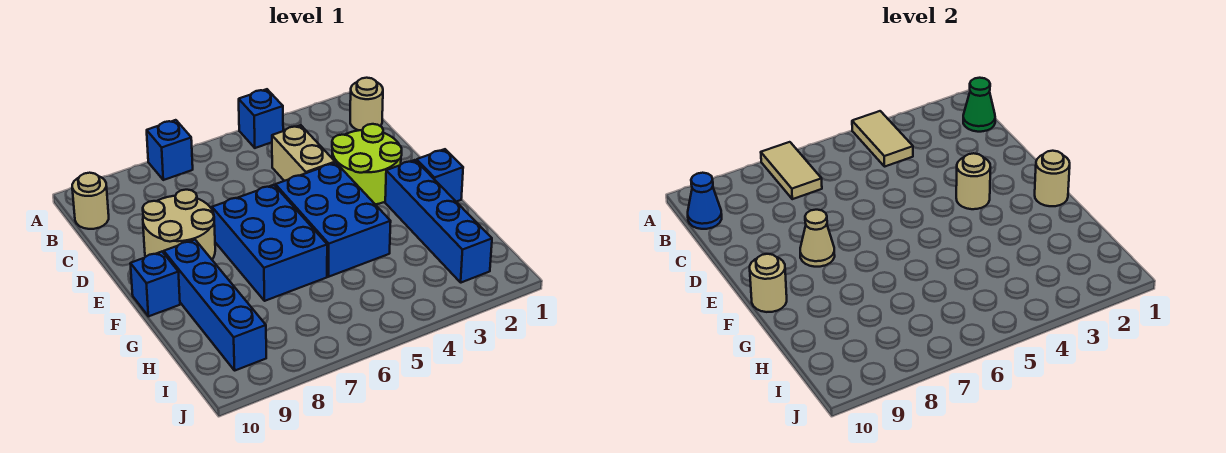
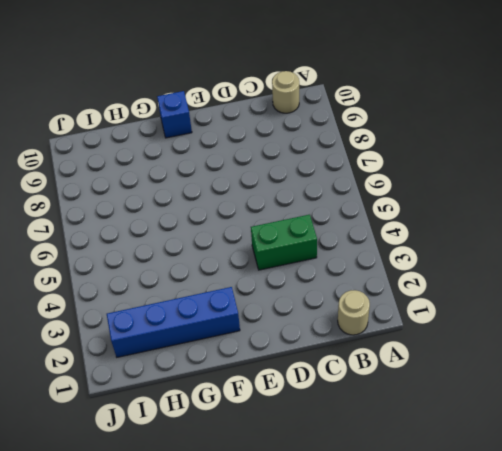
green 1x2 brick [251,215,317,270] -> tan 1x2 brick [272,125,335,181]
none -> blue 1x1 brick [239,89,283,148]
none -> blue 1x1 brick [147,120,193,180]
none -> lime 2x2 round brick [332,124,402,204]

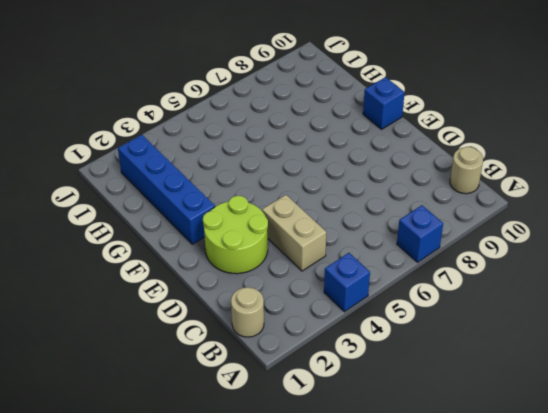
none -> tan 2x2 round brick [143,190,215,259]
none -> blue 2x3 brick [275,163,391,277]
none -> blue 2x3 brick [212,185,327,301]

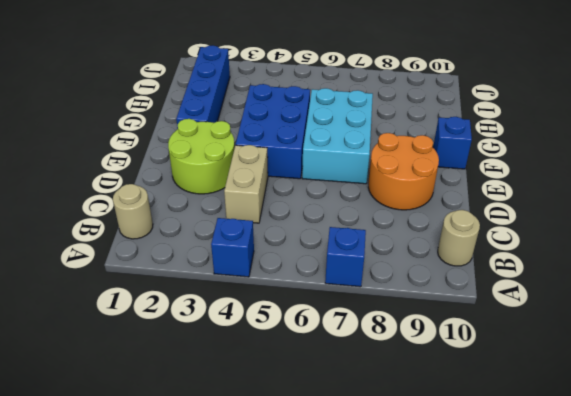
orange 2x2 round brick [368,133,439,210] -> tan 2x2 round brick [143,190,215,259]
cyan 2x3 brick [302,88,373,184] -> blue 2x3 brick [212,185,327,301]
none -> blue 1x1 brick [417,149,463,202]
none -> blue 1x4 brick [164,240,266,370]
none -> tan 1x2 tile [852,111,913,166]

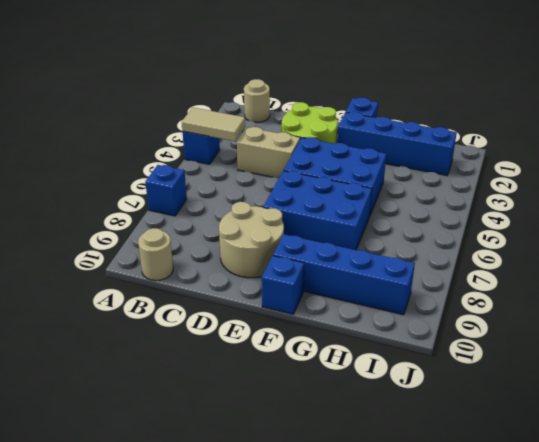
none -> tan 1x2 tile [761,142,822,199]
none -> green 1x1 cone [963,78,995,132]
none -> blue 1x1 cone [688,173,722,229]

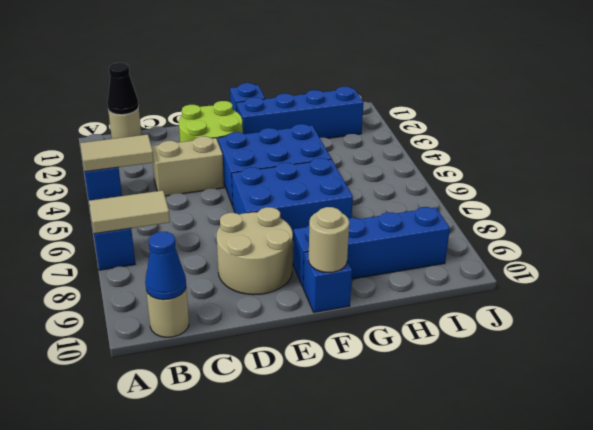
black 1x1 cone [107,63,139,115] -> green 1x1 cone [963,78,995,132]
none -> tan 1x1 round brick [956,153,990,209]
none -> tan 1x1 cone [800,210,835,267]
none -> tan 1x1 round brick [1035,151,1070,206]

